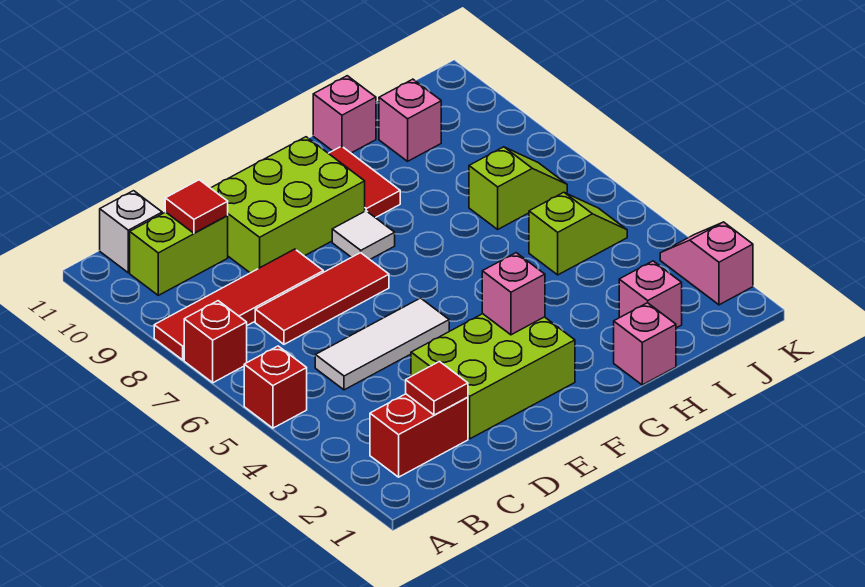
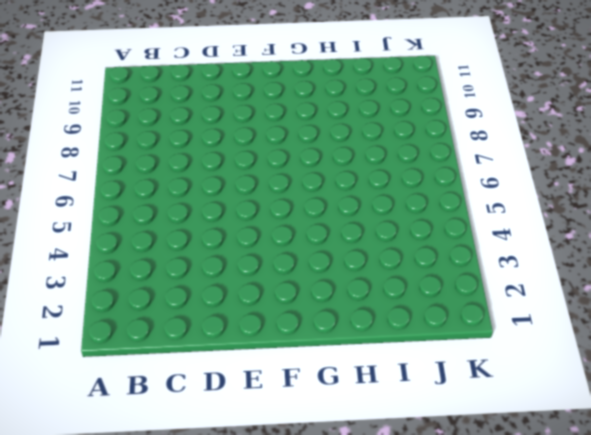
none -> red 1x1 brick [244,346,307,428]
none -> red 1x1 brick [184,301,247,383]
none -> red 1x4 tile [154,249,323,360]

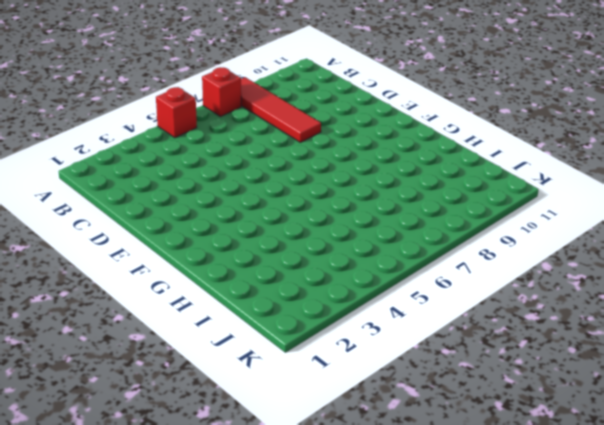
none -> red 1x2 brick [370,394,468,477]
none -> lime 1x2 brick [130,212,228,295]
none -> white 1x1 brick [100,191,162,273]

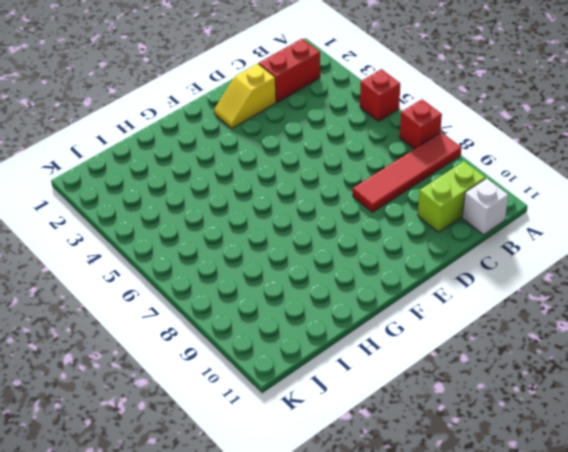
yellow 1x2 slope [214,64,276,128] -> lime 2x3 brick [411,314,575,439]
none -> white 1x3 tile [315,298,449,390]
none -> red 1x3 tile [255,253,389,344]
none -> lime 2x3 brick [211,137,365,273]

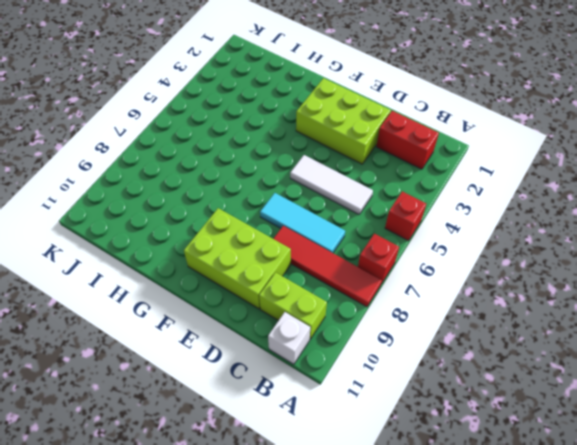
cyan 1x3 tile [260,193,345,253] -> red 1x3 tile [255,253,389,344]
none -> white 1x1 tile [332,211,395,259]
none -> red 1x2 tile [329,146,400,218]
none -> pink 1x1 brick [614,303,676,385]

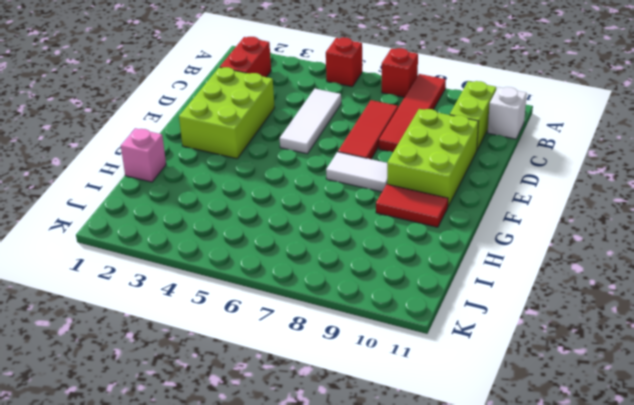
white 1x2 tile [326,152,387,192] -> white 1x1 tile [332,211,395,259]
none -> pink 1x1 brick [313,76,376,153]
none -> pink 1x1 brick [619,261,682,328]
none -> lime 1x2 slope [529,192,627,275]

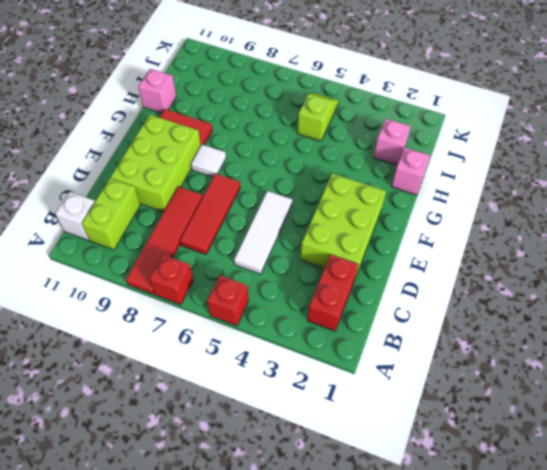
none -> lime 1x2 slope [469,147,567,229]
none -> pink 1x1 brick [379,79,441,161]
none -> pink 1x2 slope [660,222,753,305]

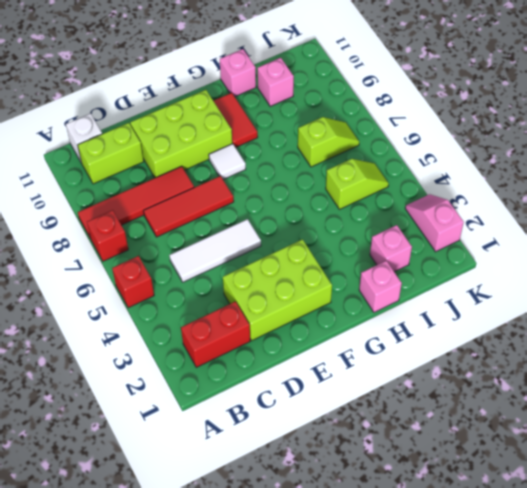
none -> red 1x1 tile [406,362,468,415]
none -> red 1x1 tile [165,180,228,233]
none -> pink 1x1 brick [482,253,545,335]

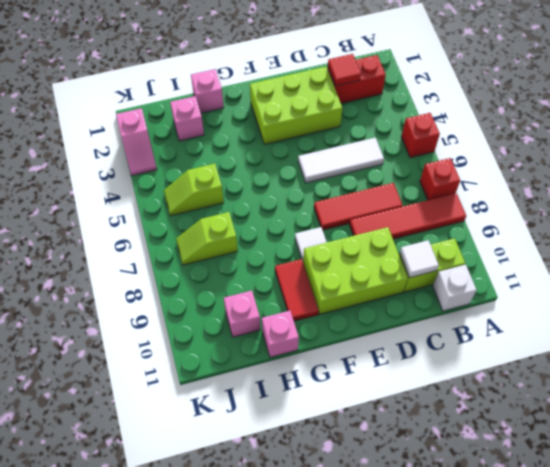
white 1x1 tile [400,240,439,278] -> red 1x1 tile [165,180,228,233]
none -> pink 1x1 brick [482,253,545,335]

